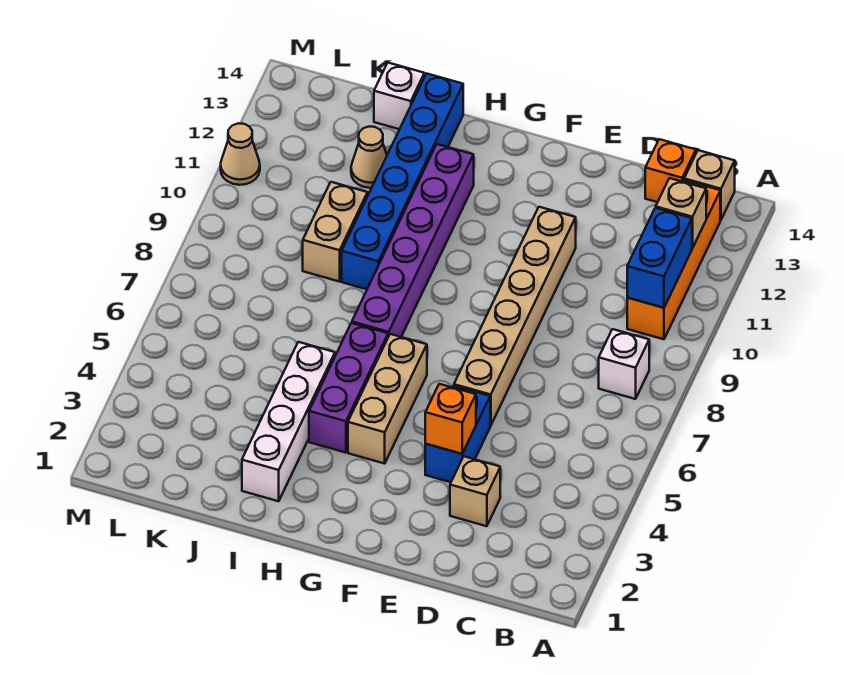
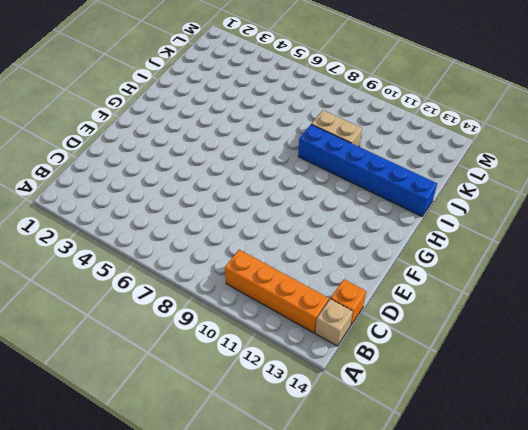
none -> white 1x1 brick [599,329,649,399]
none -> tan 1x1 brick [450,456,500,526]
none -> blue 1x2 brick [425,386,490,482]

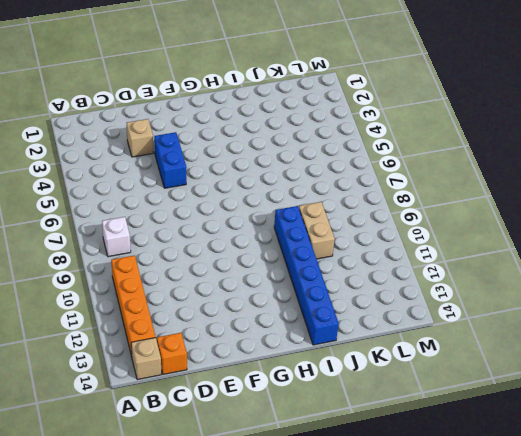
none -> tan 1x6 brick [454,207,576,426]
none -> tan 1x3 brick [348,334,427,464]
none -> purple 1x3 brick [309,323,388,453]

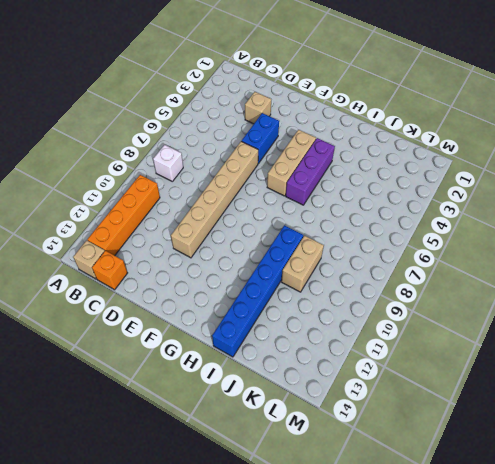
none -> purple 1x6 brick [352,144,474,337]
none -> white 1x4 brick [242,342,335,501]
none -> tan 1x1 cone [351,127,387,188]

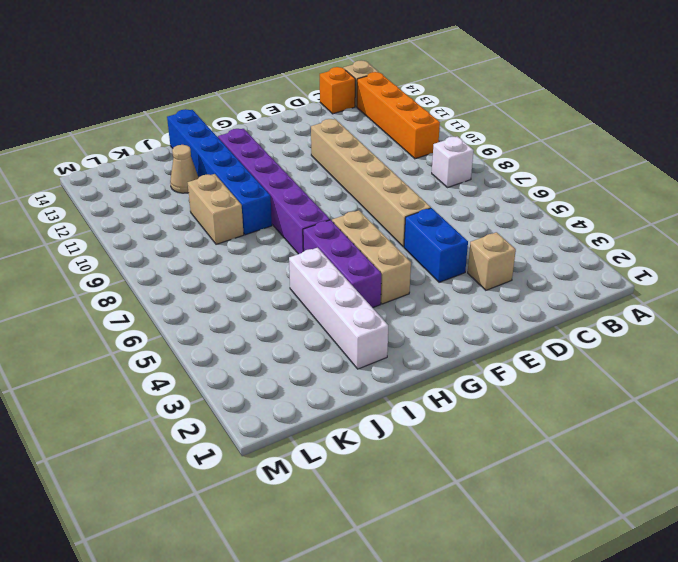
none -> white 1x1 brick [374,63,424,129]
none -> tan 1x1 cone [221,123,260,185]
none -> blue 1x2 brick [627,208,692,308]

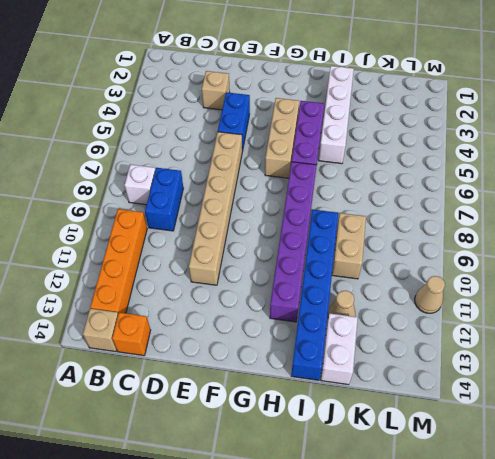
blue 1x2 brick [145,168,183,231] -> blue 1x2 brick moved to [627,208,692,308]
white 1x2 brick [321,313,358,385] -> white 1x1 brick [374,63,424,129]
none -> tan 1x1 brick [656,178,706,248]
none -> orange 1x1 brick [425,384,476,454]

